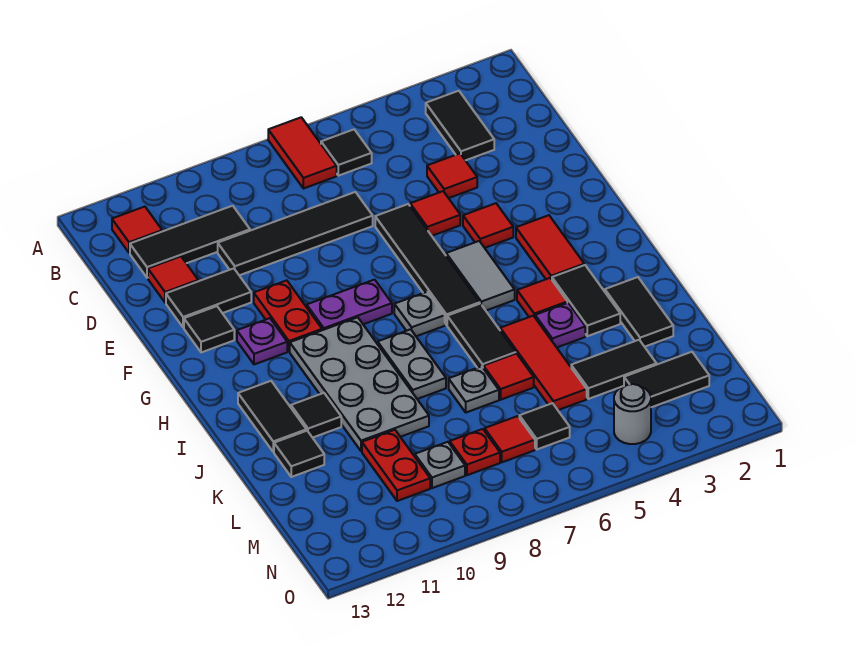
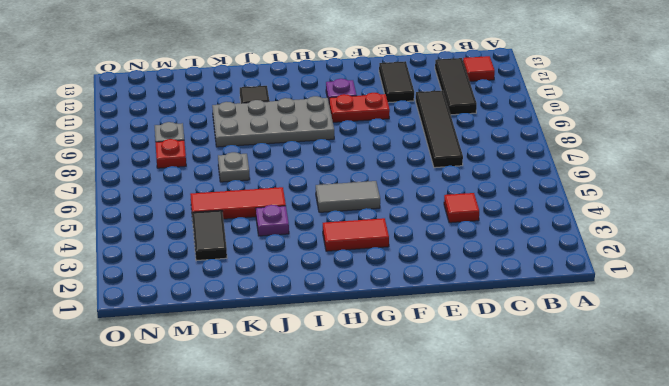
none -> red 1x2 tile [268,117,337,189]
none -> black 1x2 tile [426,91,494,160]
none -> black 1x1 tile [321,130,372,176]
none -> red 1x1 tile [148,256,198,303]

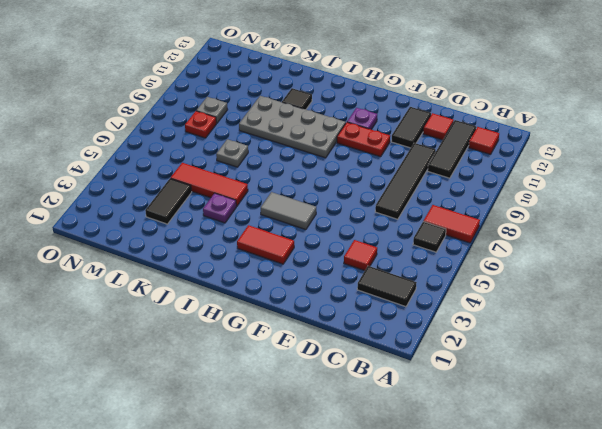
none -> red 1x1 tile [410,191,460,236]
none -> black 1x4 tile [375,204,480,325]
none -> red 1x1 tile [463,203,513,248]
none -> black 1x1 tile [184,306,234,352]

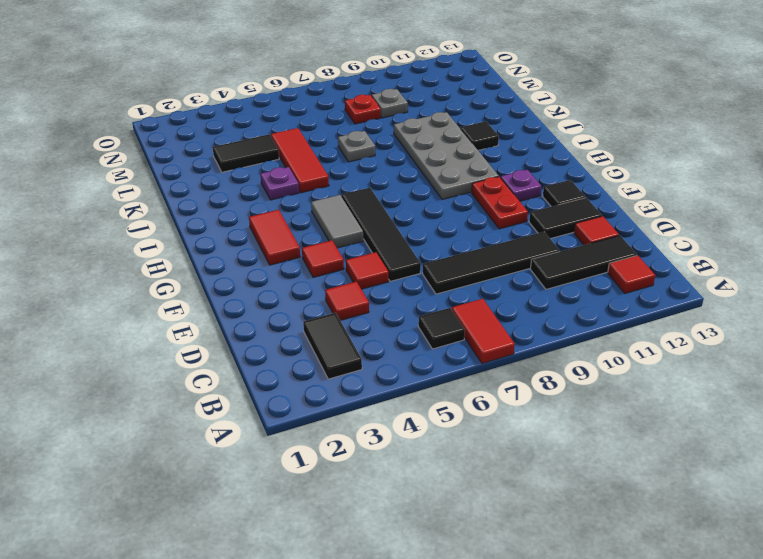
none -> purple 1x2 plate [307,280,392,330]
none -> grey 1x1 plate [394,292,445,336]
none -> black 1x2 tile [552,265,620,336]
none -> red 1x1 tile [517,278,567,317]

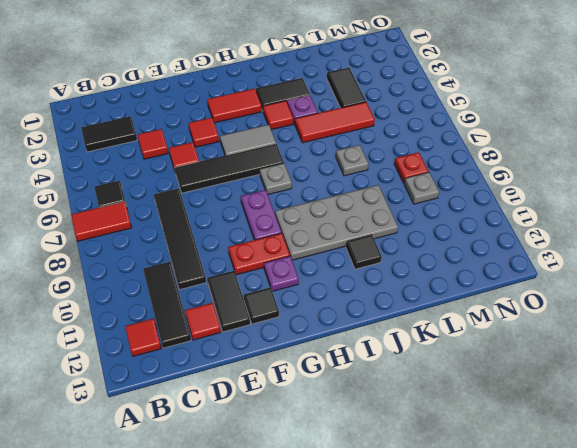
none -> black 1x2 tile [447,304,516,368]
none -> grey 1x2 plate [378,329,446,399]
none -> black 1x2 tile [238,381,306,452]
none -> black 1x2 tile [605,277,673,347]

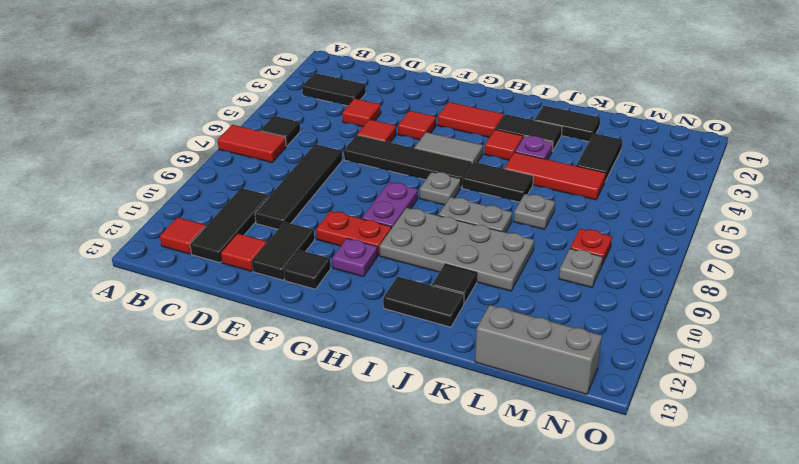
grey 1x3 brick [475,305,602,394] -> none
none -> red 1x1 tile [483,353,534,400]
none -> black 1x1 tile [274,431,324,477]
none -> red 1x2 plate [362,430,430,501]
none -> black 1x2 tile [624,352,709,407]

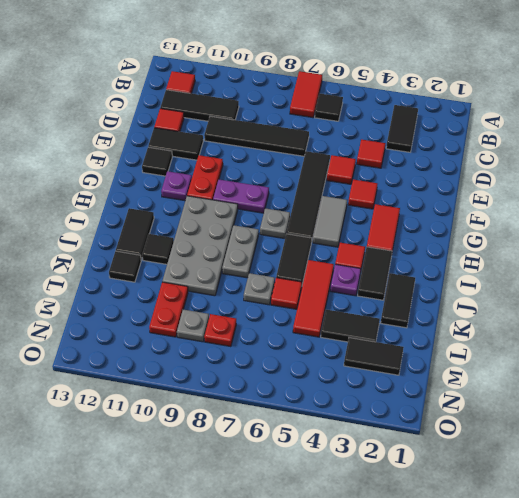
none -> black 1x1 tile [519,403,570,449]
none -> red 1x1 tile [485,416,535,462]
none -> grey 1x1 round brick [614,384,651,444]

